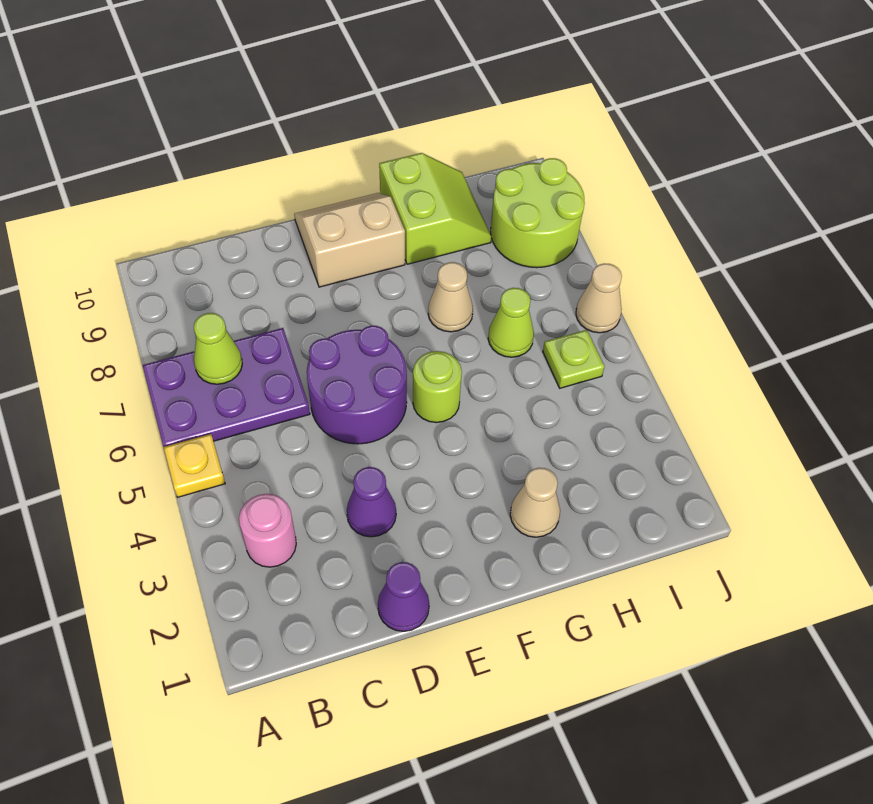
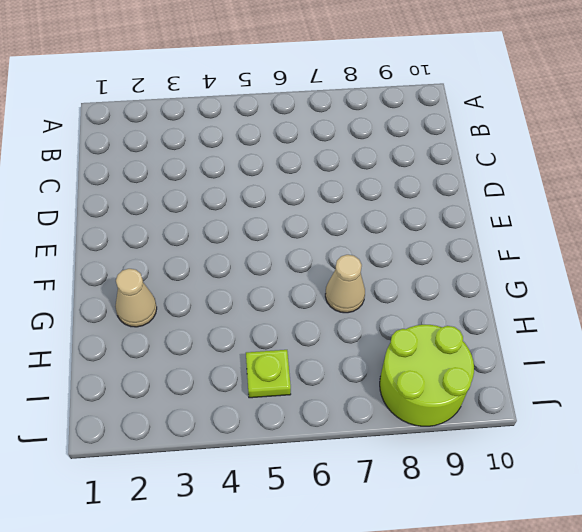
none -> yellow 1x1 plate [164,434,225,497]
none -> purple 2x3 plate [142,328,310,447]
none -> pink 1x1 round brick [239,494,296,567]

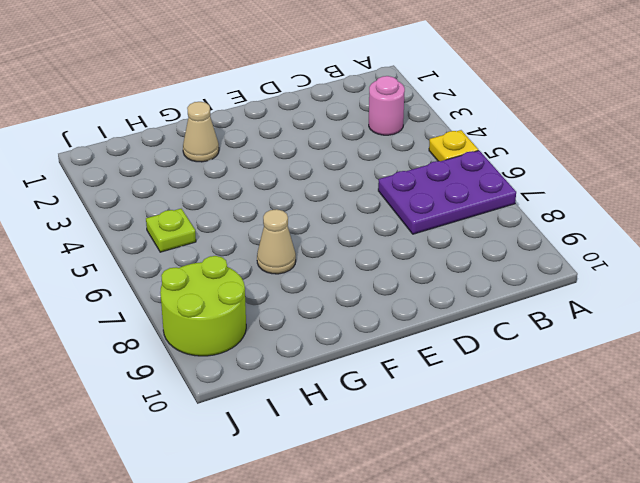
none -> purple 1x1 cone [378,562,429,631]
none -> purple 1x1 cone [347,467,396,537]
none -> purple 2x2 round brick [307,326,407,444]

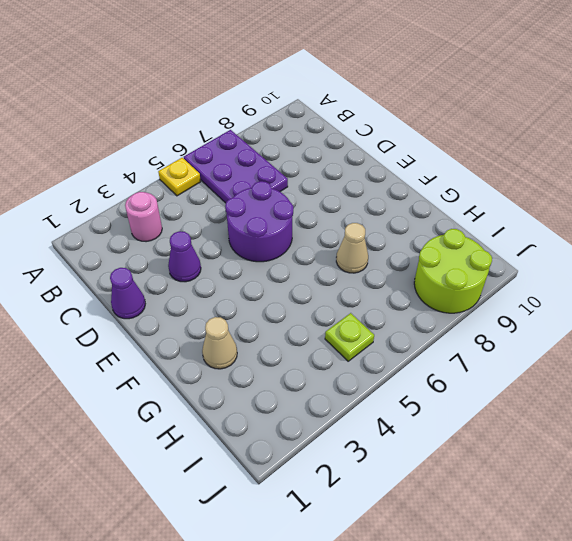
none -> tan 2x2 slope [294,193,405,287]
none -> lime 1x1 round brick [413,351,462,423]
none -> lime 2x2 slope [379,153,491,264]

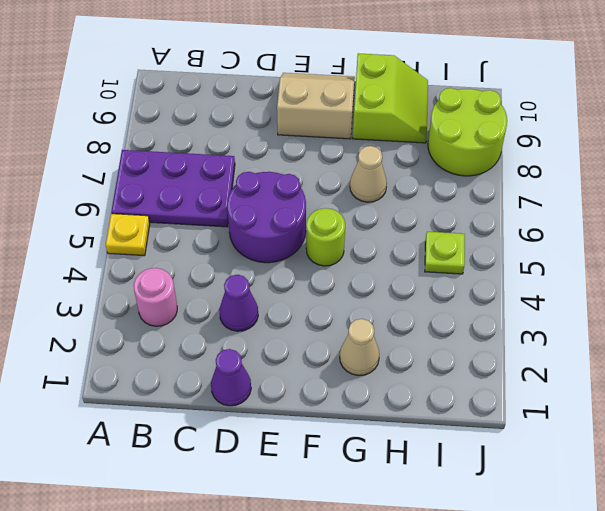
none -> lime 1x1 cone [488,288,534,357]
none -> tan 1x1 cone [576,264,622,333]
none -> lime 1x1 cone [194,313,242,384]

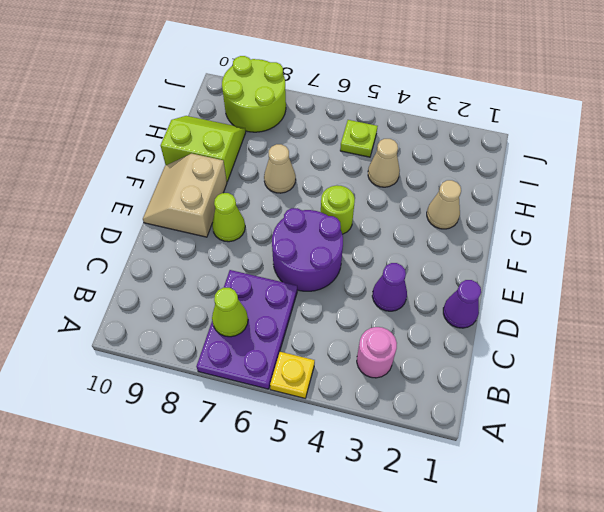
lime 1x1 cone [212,193,245,242] -> lime 1x1 cone moved to [488,288,534,357]
tan 1x1 cone [368,139,400,187] -> tan 1x1 cone moved to [576,264,622,333]

